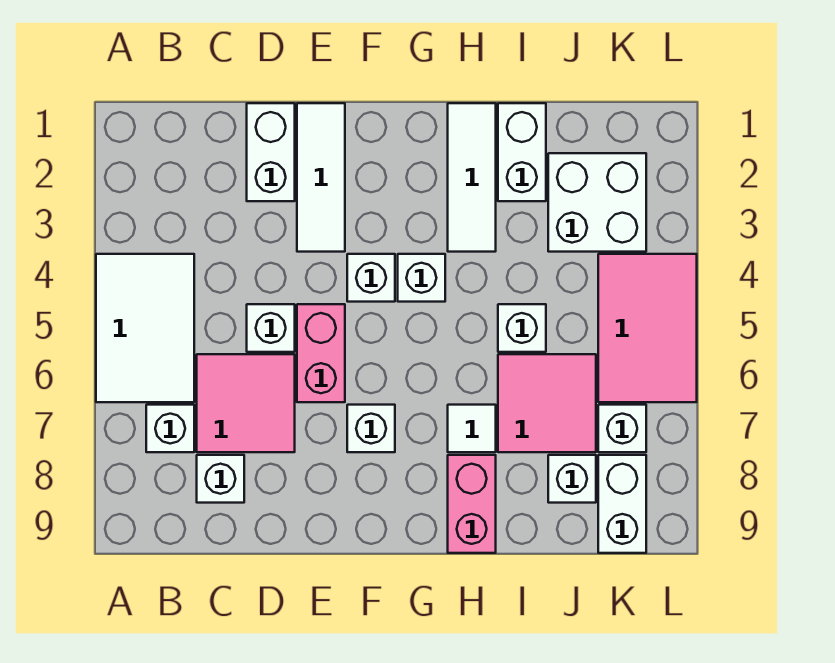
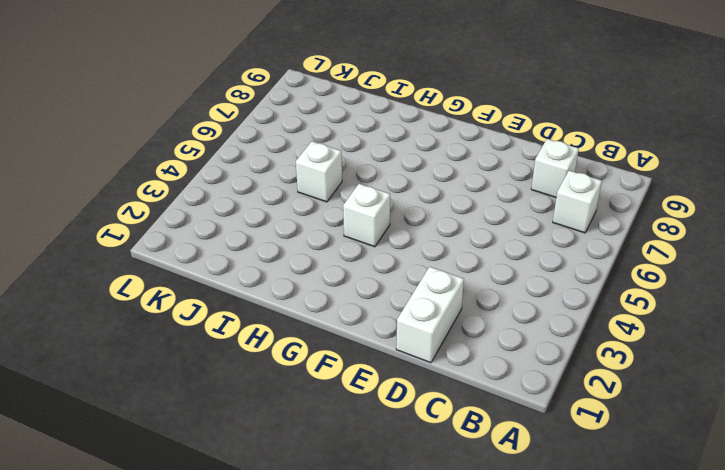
none -> white 2x3 tile [96,254,194,402]
none -> pink 2x2 tile [197,354,295,452]
none -> white 1x1 brick [247,304,295,352]

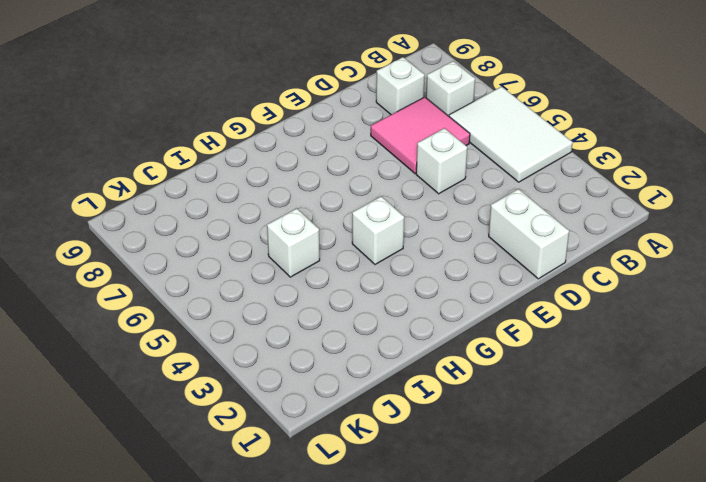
none -> white 1x3 tile [297,103,345,252]
none -> pink 1x2 brick [297,304,345,402]
none -> white 1x1 brick [347,254,395,302]

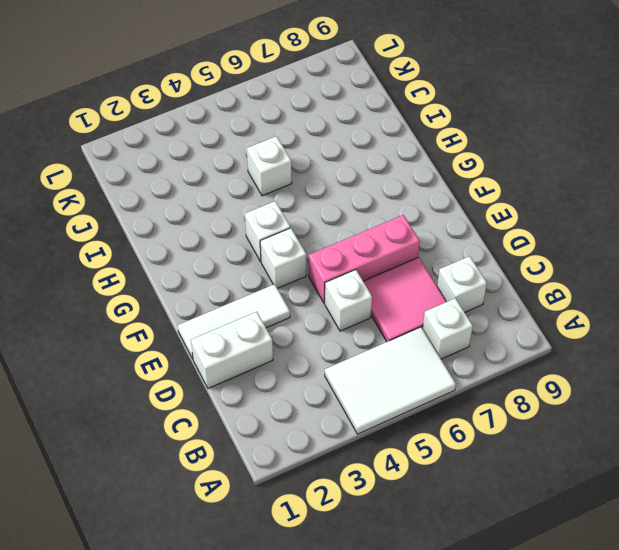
pink 1x3 brick [309,215,420,303] -> pink 1x2 brick [297,304,345,402]
none -> white 1x1 brick [347,405,395,452]
none -> white 1x3 tile [448,103,496,252]
none -> white 1x1 tile [448,405,496,452]

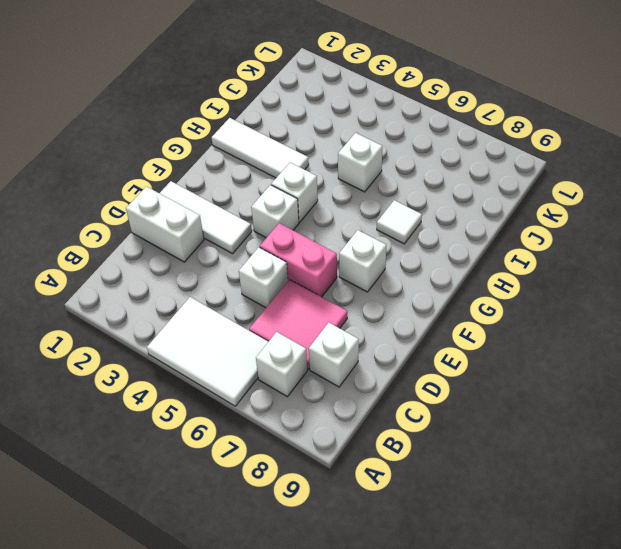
none -> pink 1x2 brick [448,455,496,553]
none -> white 1x2 brick [498,103,546,201]
none -> pink 2x2 tile [498,354,596,452]

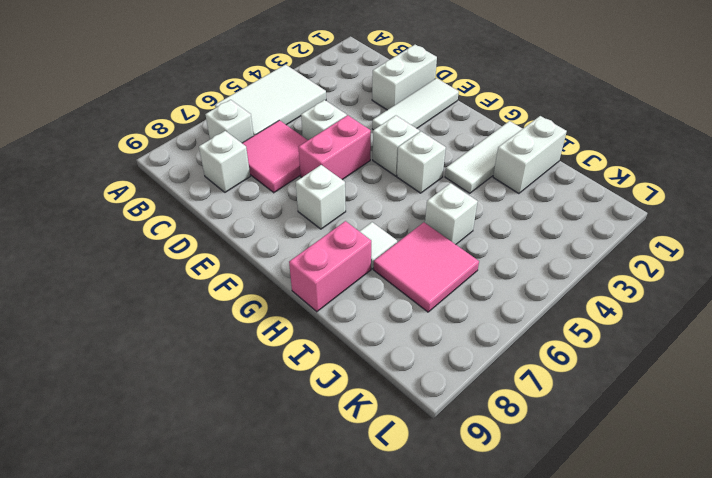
none -> white 2x2 brick [548,153,646,252]
none -> white 1x1 brick [548,455,596,503]
none -> pink 2x3 tile [598,254,697,402]

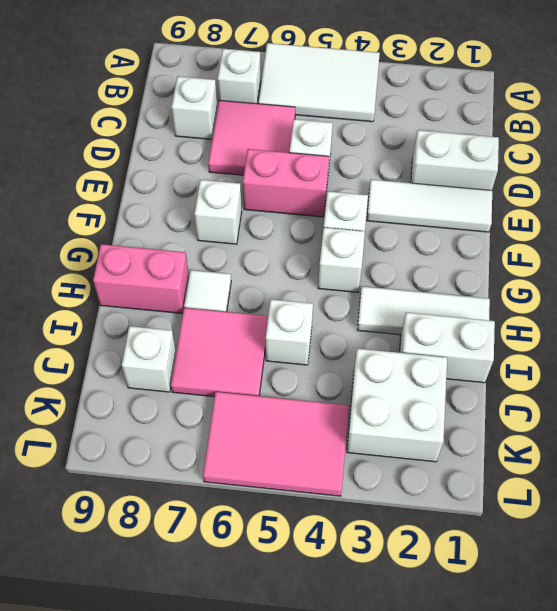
none -> white 1x1 brick [598,405,646,452]
none -> white 1x2 brick [598,455,646,553]

